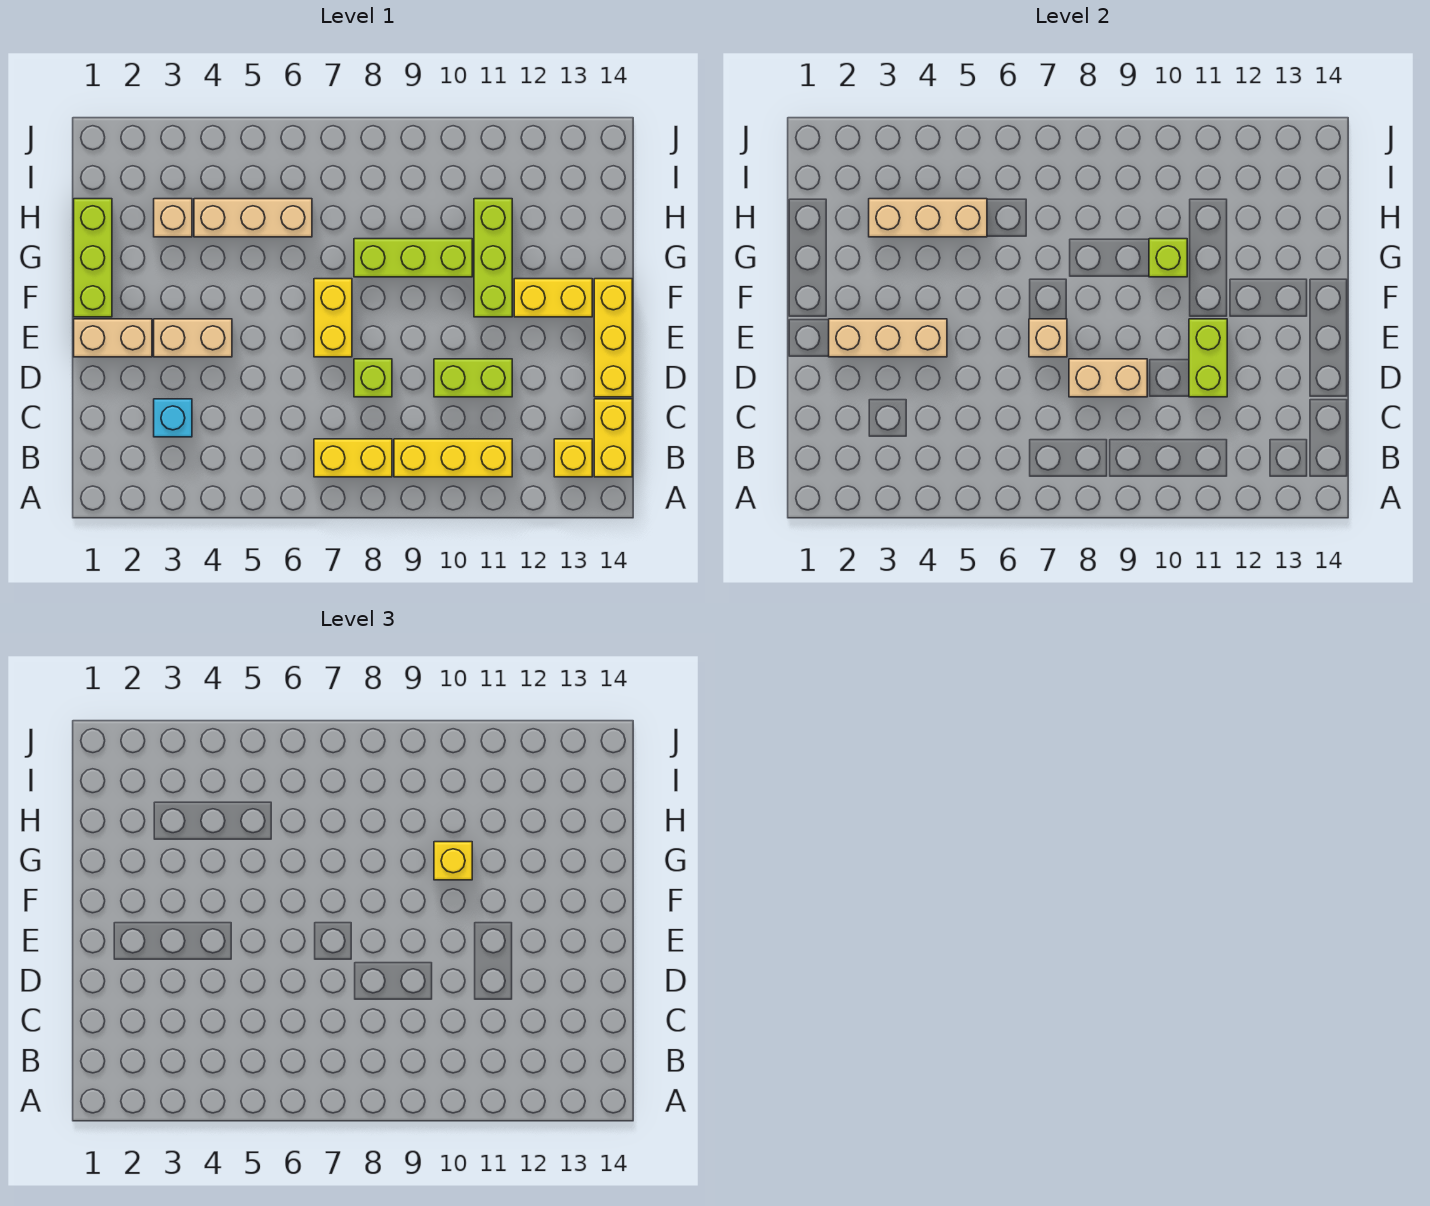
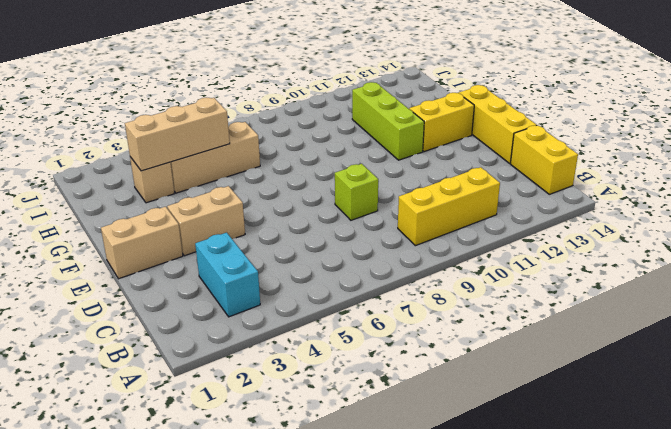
cyan 1x2 brick [195,233,260,317] -> cyan 1x1 brick [154,399,192,437]
none -> yellow 1x2 brick [314,439,392,477]
none -> yellow 1x1 brick [554,439,592,477]
none -> lime 1x2 brick [434,359,512,397]

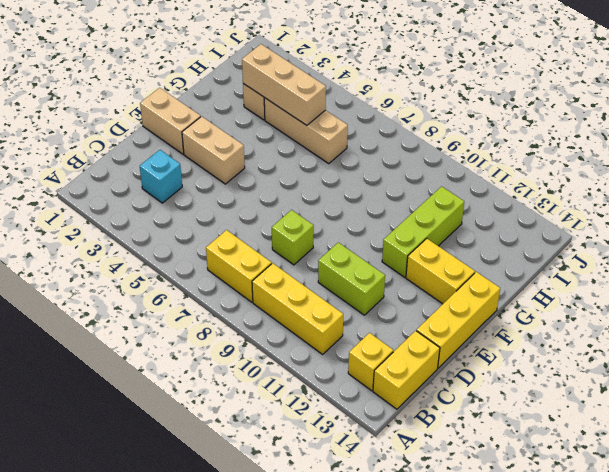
none -> yellow 1x2 brick [314,279,352,357]
none -> lime 1x3 brick [74,199,112,317]
none -> lime 1x3 brick [354,239,472,277]

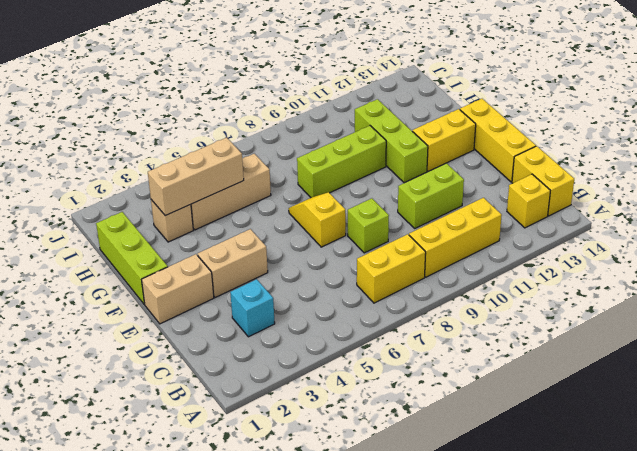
yellow 1x2 slope [289,192,346,247] -> yellow 1x2 brick [314,279,352,357]
none -> tan 1x2 brick [1069,359,1147,397]
none -> lime 1x2 brick [1189,319,1227,397]
none -> tan 1x3 brick [829,319,947,357]

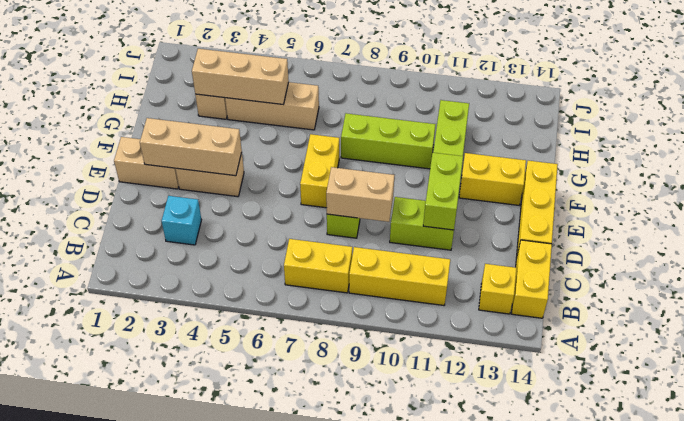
none -> lime 1x3 brick [74,199,112,317]
none -> tan 1x1 brick [1029,319,1067,357]
none -> lime 1x1 brick [1149,239,1187,277]

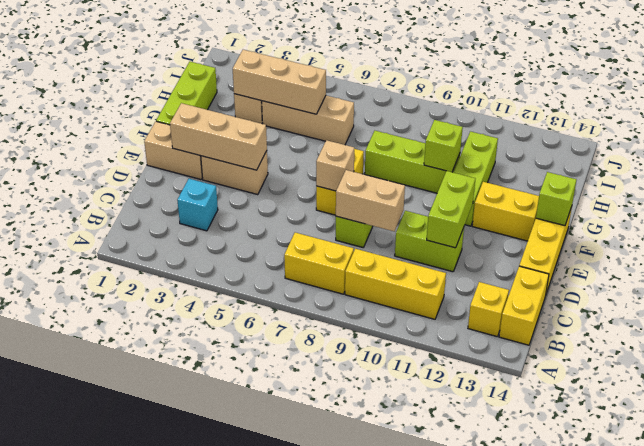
lime 1x1 brick [536,172,576,226] -> none
none -> yellow 1x1 brick [434,842,472,880]

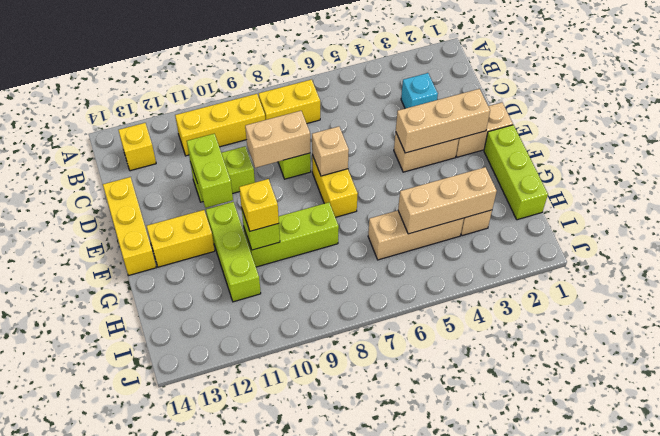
none -> yellow 1x2 brick [594,399,632,477]

